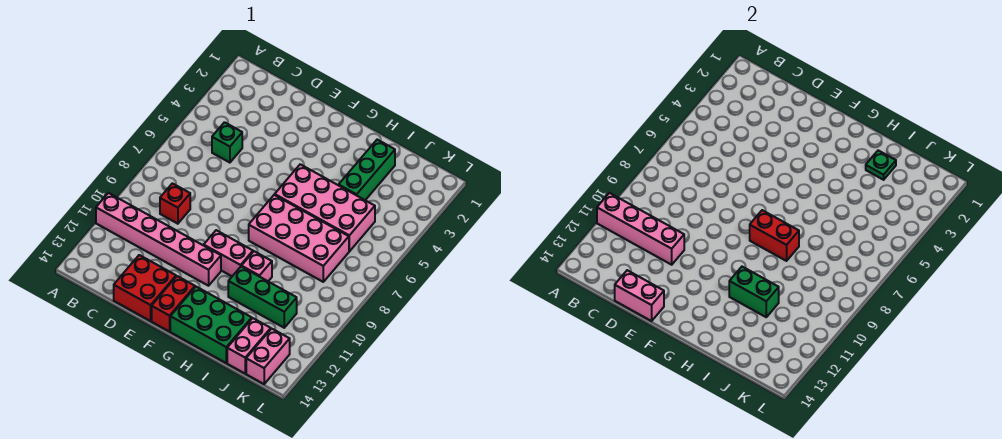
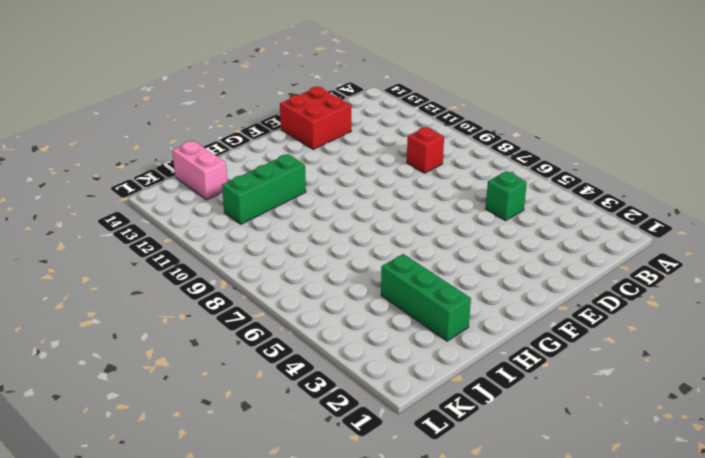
none -> pink 1x6 brick [96,193,221,286]
none -> pink 1x2 brick [204,230,253,276]
none -> red 1x2 brick [152,276,195,332]

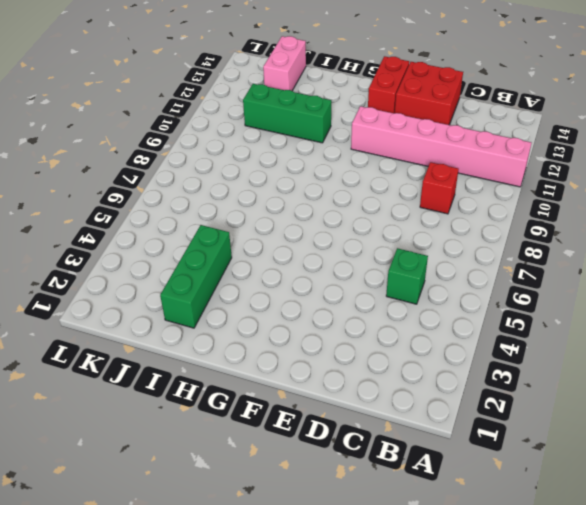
none -> pink 1x2 brick [204,230,253,276]
none -> pink 2x4 brick [275,164,375,251]
none -> pink 2x4 brick [249,195,349,282]

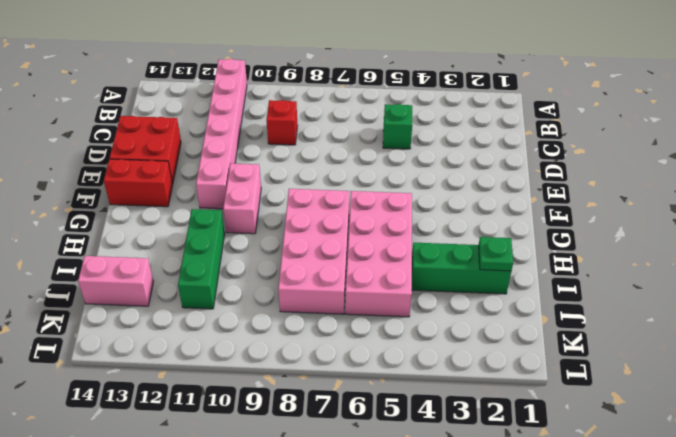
none -> green 2x3 brick [170,287,252,363]
none -> pink 1x1 brick [242,251,272,281]
none -> pink 1x2 brick [246,329,290,384]

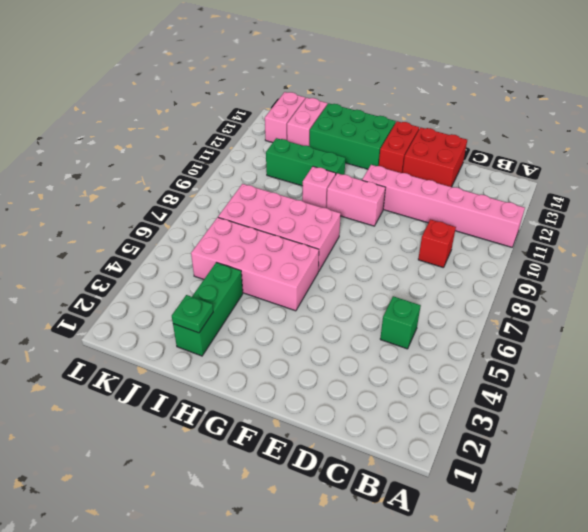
none -> pink 1x4 brick [597,193,684,265]
none -> pink 1x2 brick [615,270,664,321]
none -> red 1x2 brick [750,210,799,261]

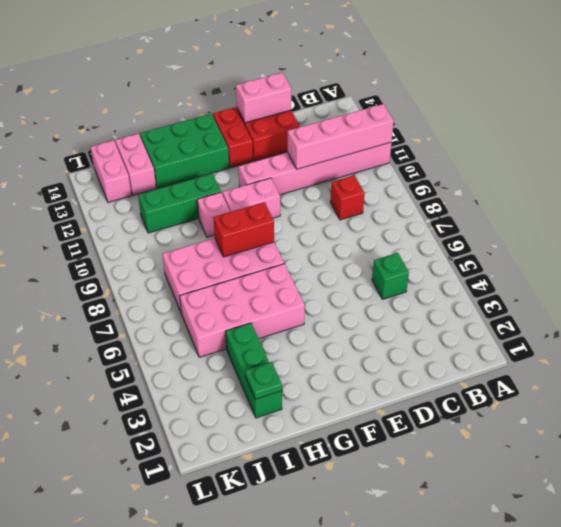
none -> green 1x2 brick [729,267,779,317]

